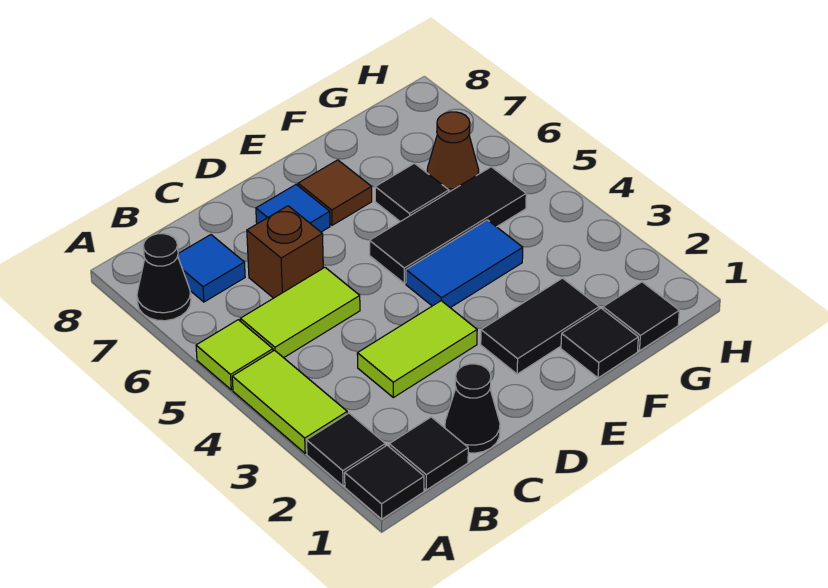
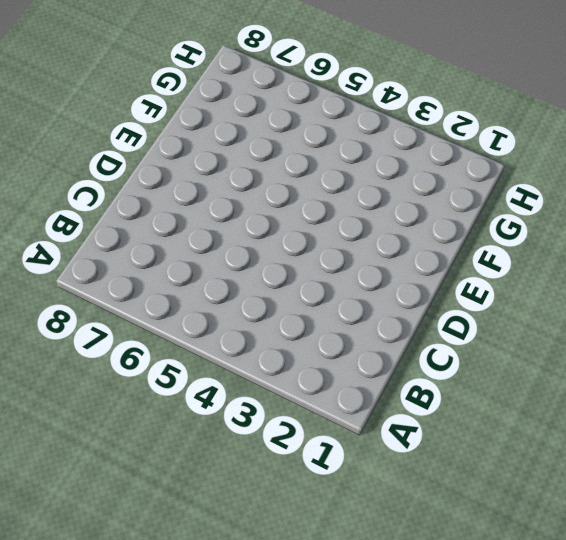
none -> black 1x1 tile [345,445,424,519]
none -> black 1x1 tile [307,413,385,486]
none -> lime 1x2 tile [232,350,347,453]

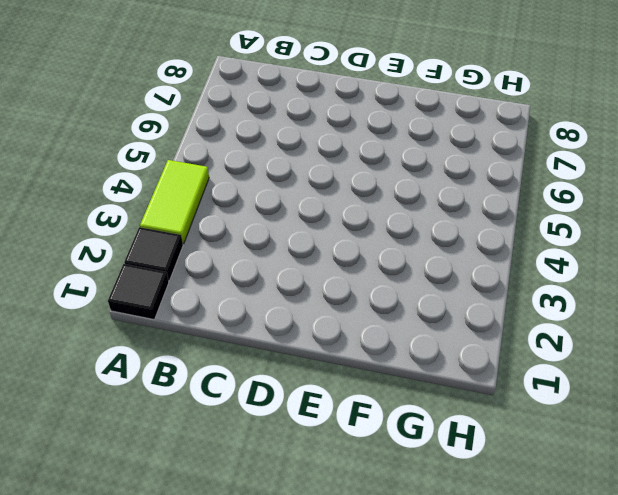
none -> lime 1x1 tile [196,320,273,390]
none -> black 1x1 cone [137,234,191,321]
none -> black 1x1 tile [389,417,468,490]

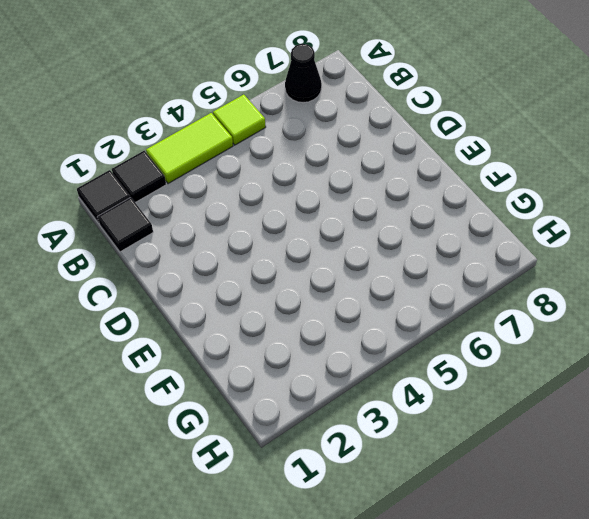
none -> lime 1x2 tile [240,267,360,358]
none -> blue 1x1 tile [178,235,245,302]
none -> black 1x1 cone [445,364,500,453]

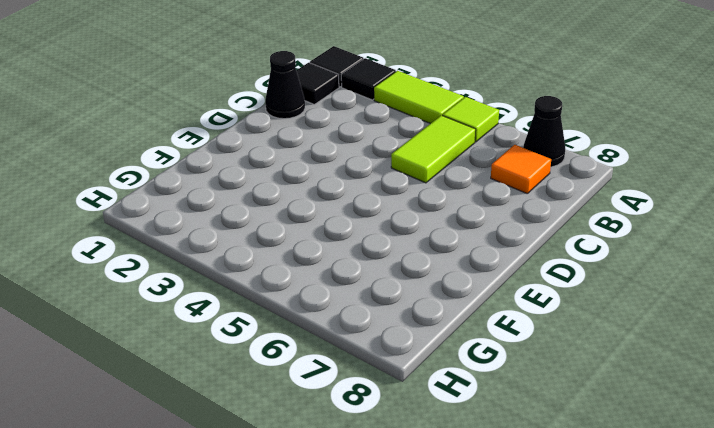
orange 1x1 tile [491,145,551,193] -> blue 1x1 tile [178,235,245,302]
none -> lime 1x2 tile [357,301,477,397]
none -> brown 1x1 brick [247,206,323,298]
none -> blue 1x1 tile [256,185,330,232]

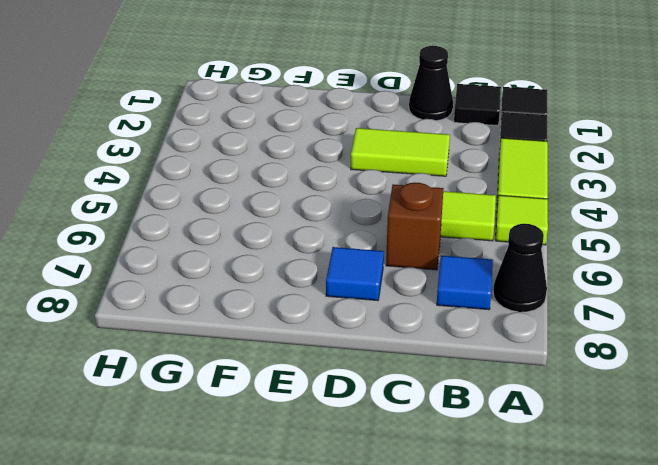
none -> black 1x2 tile [481,278,599,374]
none -> blue 1x2 tile [406,220,523,308]
none -> black 1x3 tile [370,167,526,283]

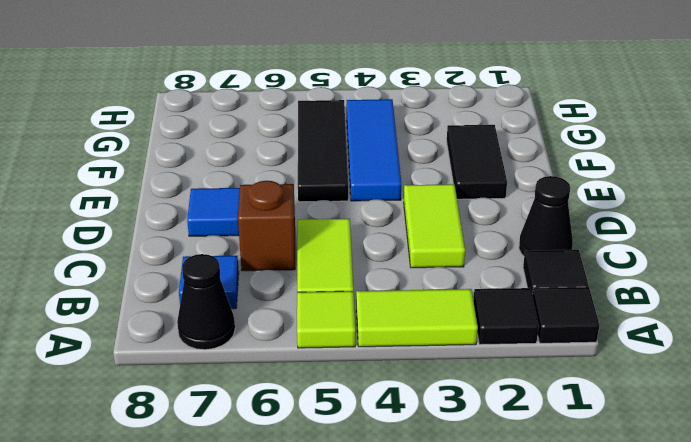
blue 1x3 tile [347,99,401,201] -> blue 1x2 tile [406,220,523,308]
none -> brown 1x1 tile [298,160,372,225]
none -> black 1x1 tile [561,308,638,378]
none -> black 1x1 tile [375,163,449,222]

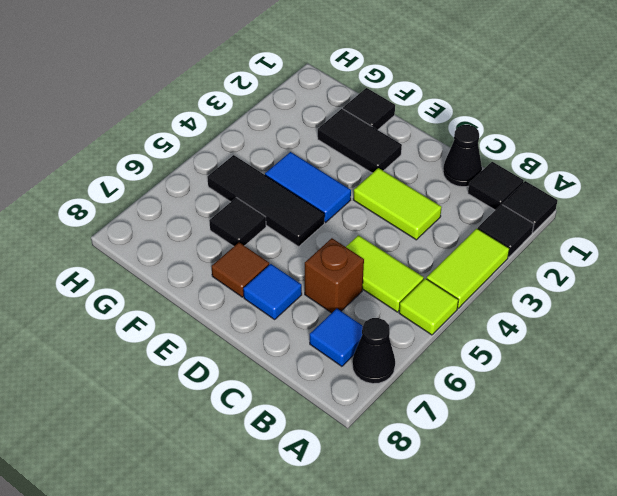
none -> black 1x1 tile [603,282,679,351]
none -> brown 1x1 cone [427,112,479,192]

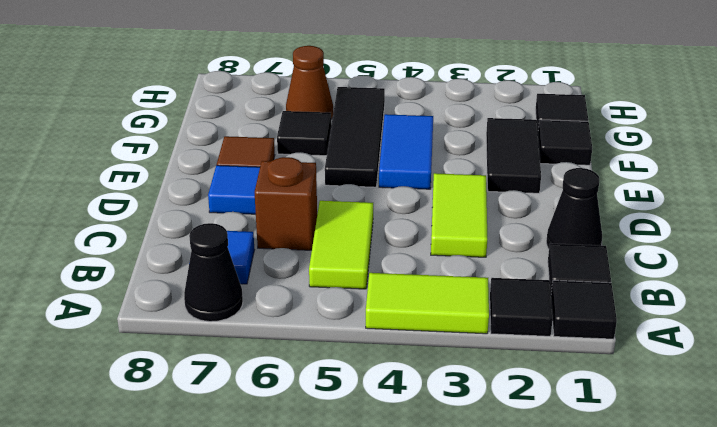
none -> lime 1x1 tile [196,320,273,390]

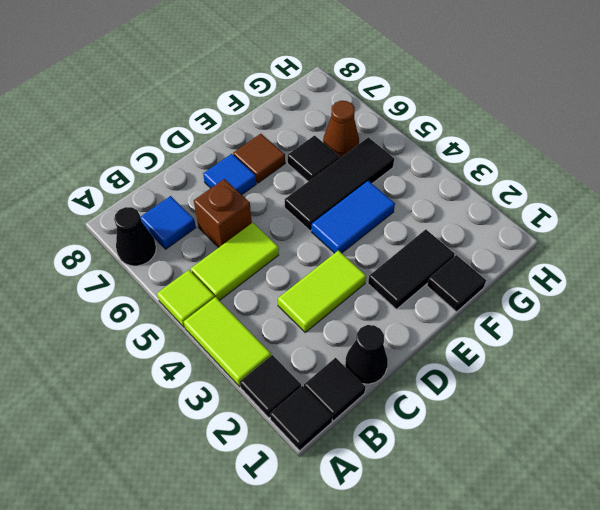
none -> black 1x1 tile [603,282,679,351]

